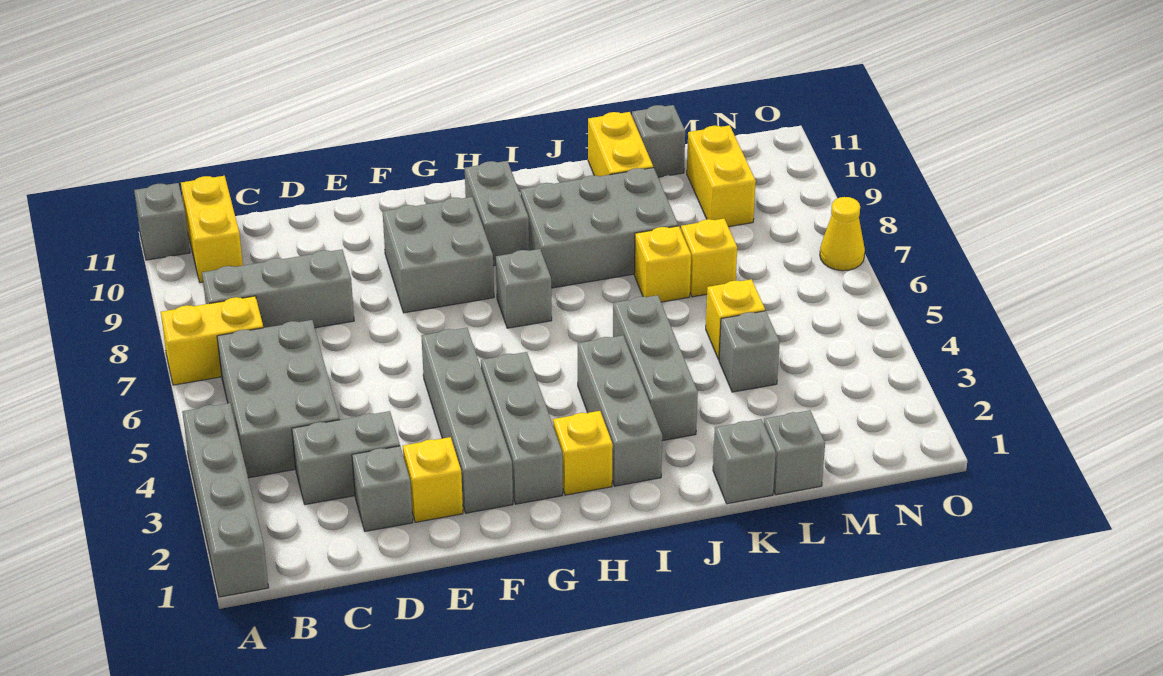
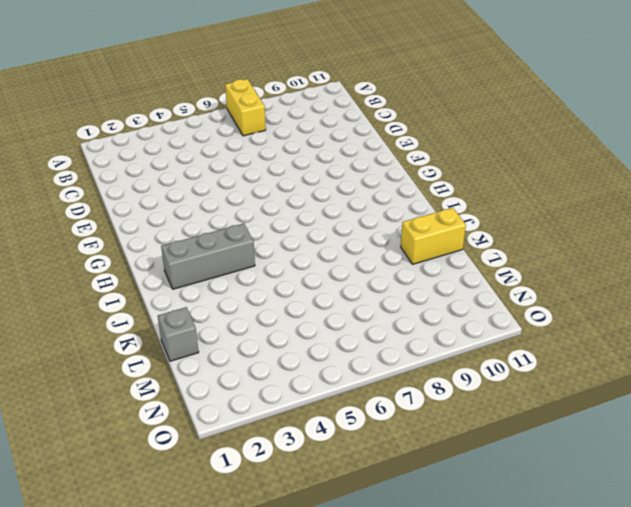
none -> grey 1x4 brick [182,403,269,597]
none -> grey 1x1 brick [134,183,190,260]
none -> grey 2x3 brick [217,320,340,478]

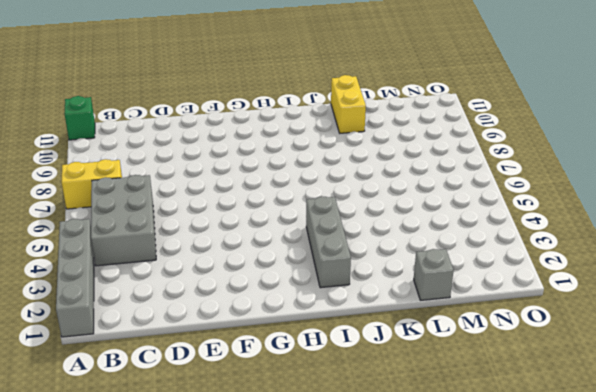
green 1x1 brick [64,96,95,140] -> grey 1x1 brick [134,183,190,260]
none -> grey 1x3 brick [202,249,354,328]
none -> yellow 1x2 brick [181,176,243,283]
none -> grey 1x2 brick [292,411,400,505]

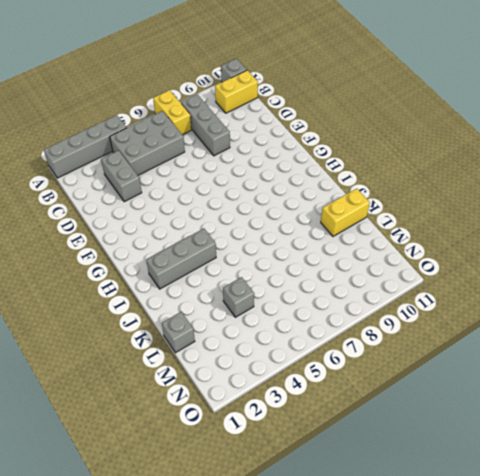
none -> grey 1x1 brick [352,446,413,531]
none -> yellow 1x1 brick [403,437,463,522]
none -> grey 1x4 brick [421,328,513,513]

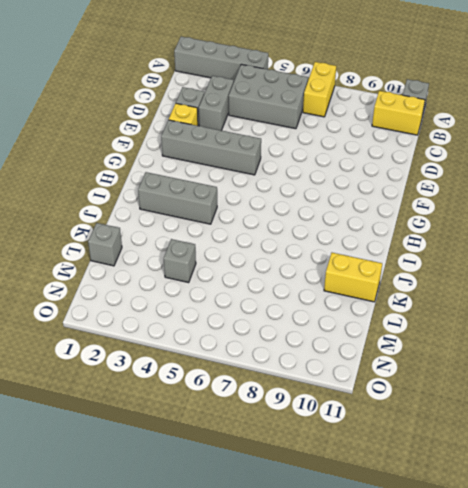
none -> grey 1x3 brick [202,249,354,328]
none -> grey 2x2 brick [383,197,494,313]
none -> grey 1x3 brick [481,352,563,504]

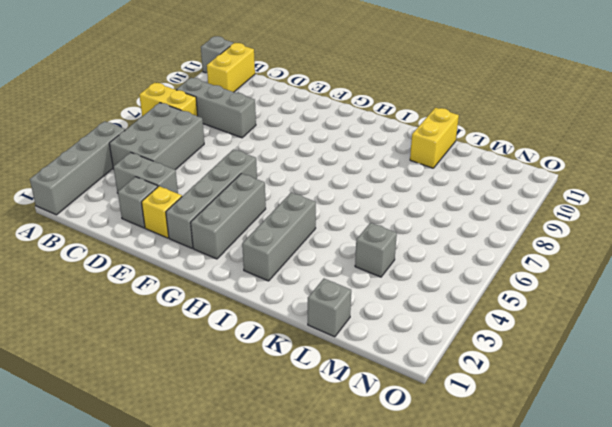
none -> grey 2x2 brick [383,197,494,313]
none -> yellow 1x1 brick [553,411,613,495]
none -> grey 1x1 brick [496,249,552,328]

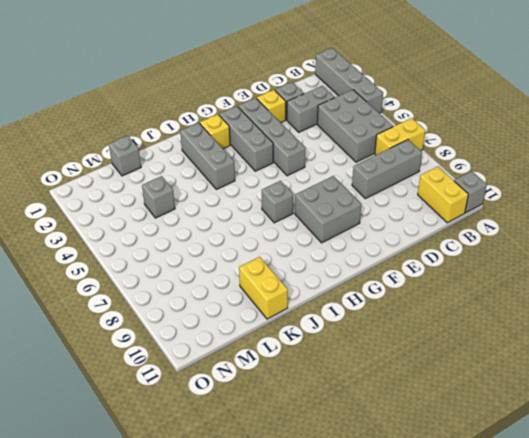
none -> grey 1x2 brick [465,161,529,266]
none -> grey 2x3 brick [520,168,678,288]
none -> grey 1x3 brick [613,295,698,441]

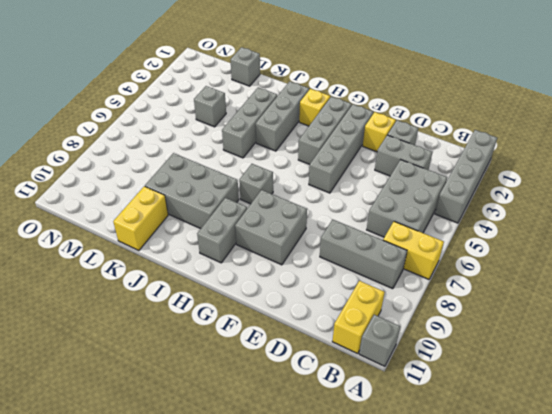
none -> grey 1x1 brick [713,419,776,504]
none -> yellow 1x1 brick [634,226,691,302]
none -> yellow 1x1 brick [706,279,765,359]

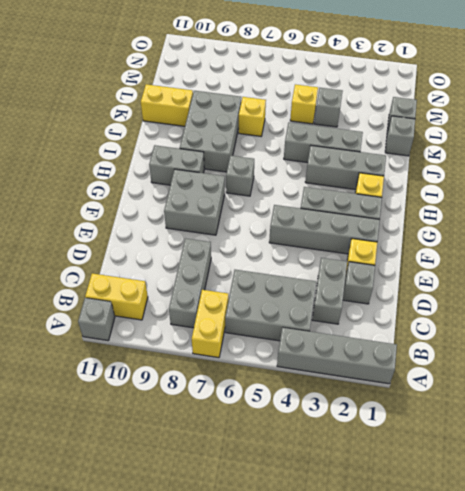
none -> yellow 1x1 brick [681,219,737,297]
none -> grey 1x1 brick [632,105,685,177]
none -> yellow 1x2 brick [687,125,756,227]

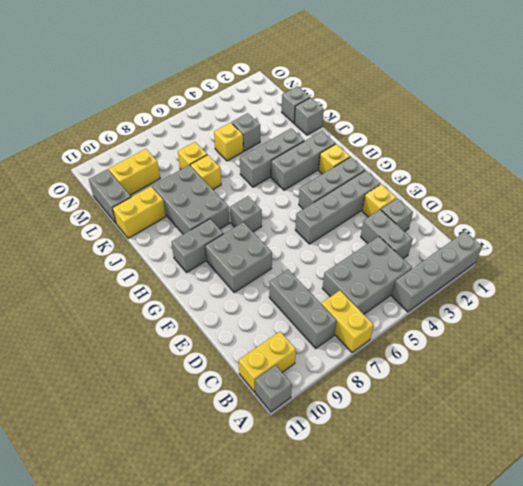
grey 1x2 brick [89,169,131,223] -> grey 1x1 brick [632,105,685,177]
none -> yellow 1x1 cone [820,197,865,271]

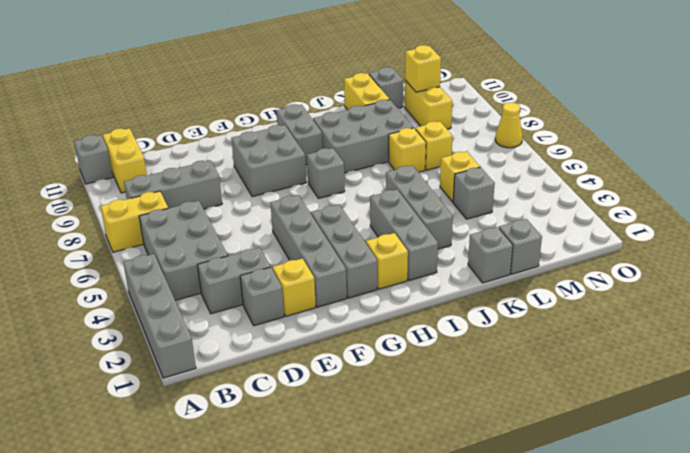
yellow 1x1 brick [405,45,441,92] -> none

